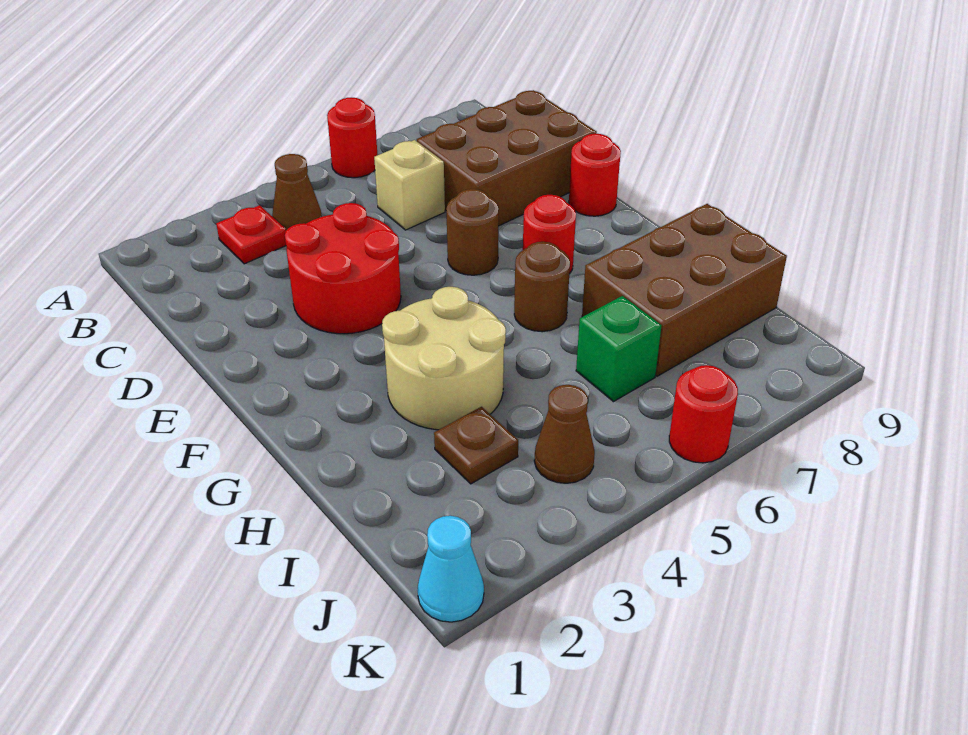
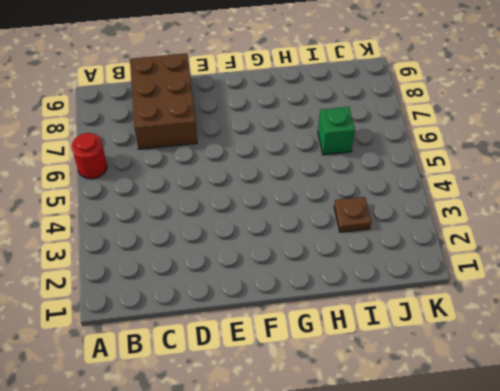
none -> red 1x1 plate [216,205,286,264]
none -> brown 1x1 cone [272,154,322,230]
none -> tan 1x1 brick [374,140,445,230]

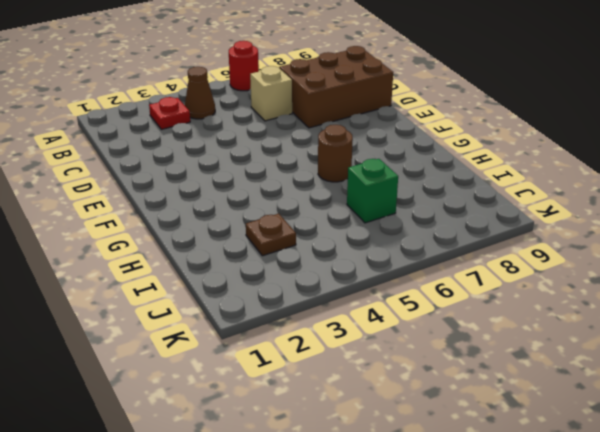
none -> red 2x2 round brick [285,203,401,334]
none -> brown 1x1 round brick [446,189,499,275]
none -> red 1x1 round brick [569,134,621,216]

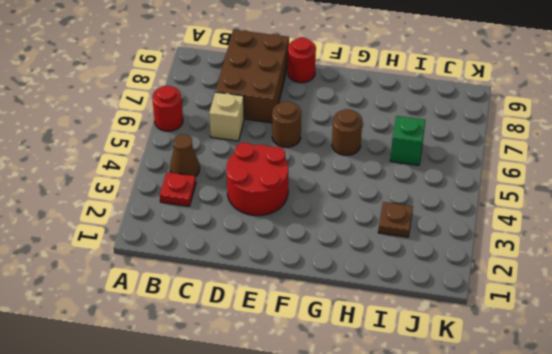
none -> red 1x1 round brick [523,195,576,274]
none -> tan 2x2 round brick [382,287,506,430]
none -> brown 2x3 brick [582,204,787,376]

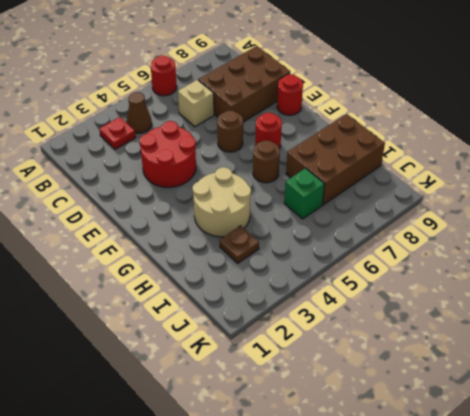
none -> brown 1x1 cone [534,385,595,483]
none -> cyan 1x1 cone [418,516,484,622]
none -> red 1x1 round brick [669,365,738,463]

